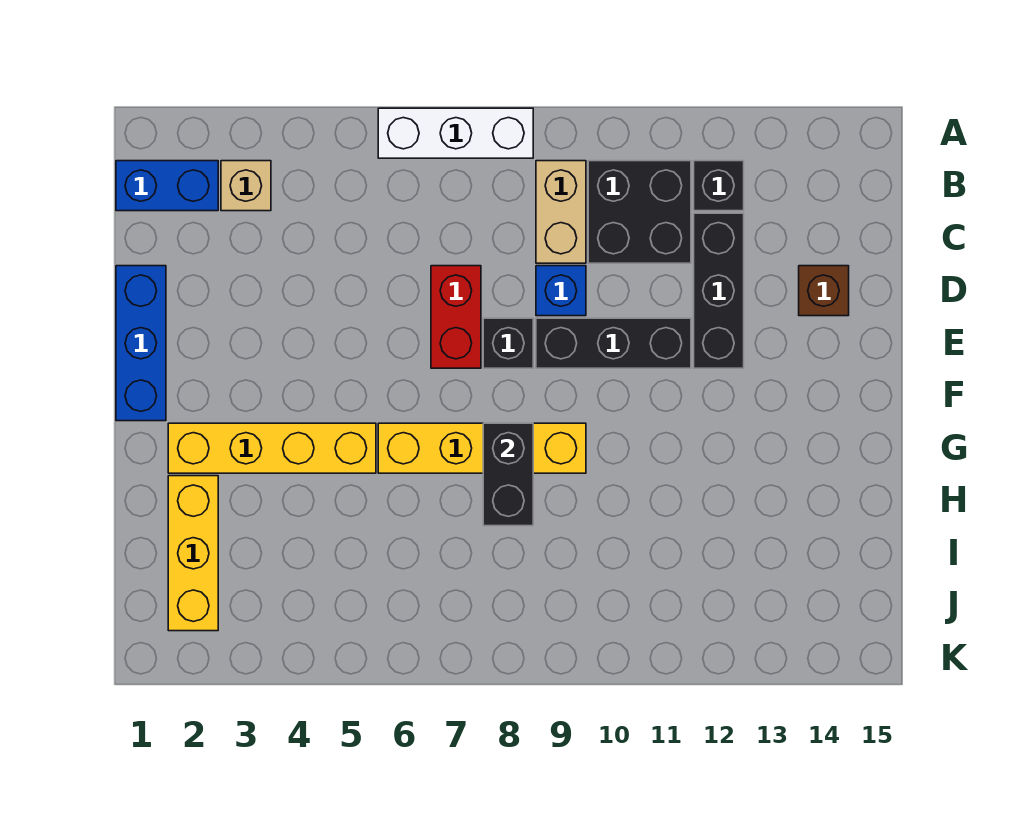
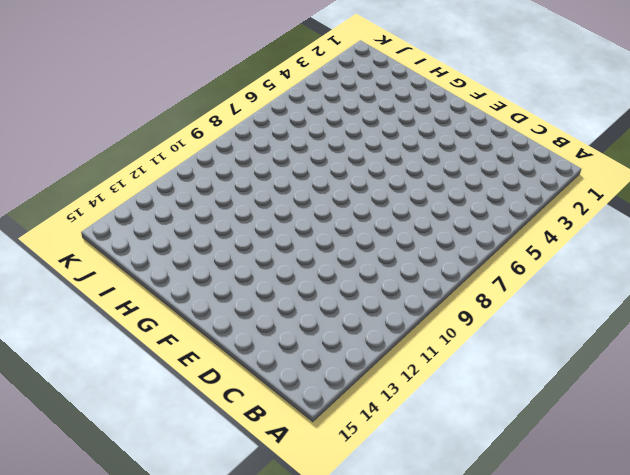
none -> white 1x3 brick [378,108,533,158]
none -> blue 1x2 brick [116,161,218,211]
none -> tan 1x1 brick [221,161,271,211]

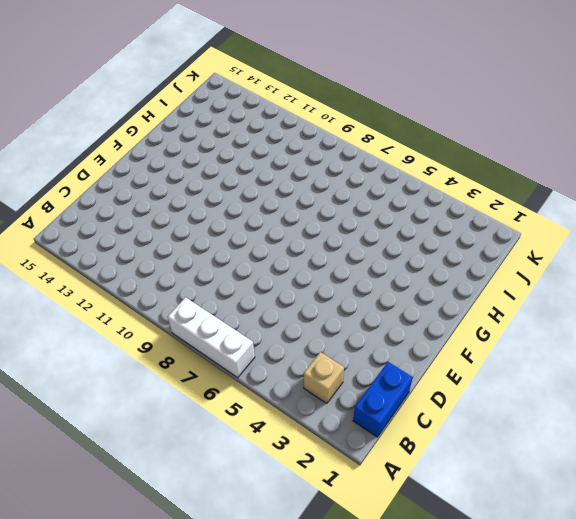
blue 1x2 brick [353,362,413,437] -> blue 1x2 brick turned to [116,161,218,211]
none -> tan 1x2 brick [536,161,586,263]
none -> black 2x2 brick [588,161,691,263]
none -> black 1x1 brick [694,161,744,211]

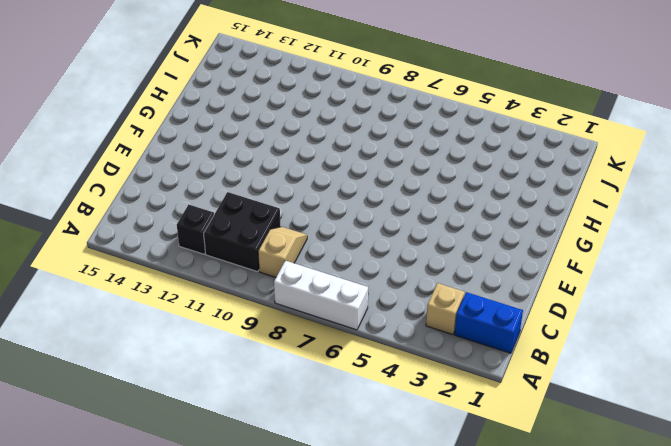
tan 1x2 slope [258,227,307,277] -> tan 1x2 brick [536,161,586,263]
none -> black 1x3 brick [694,213,744,368]
none -> blue 1x3 brick [116,266,166,421]
none -> red 1x2 brick [431,266,481,368]

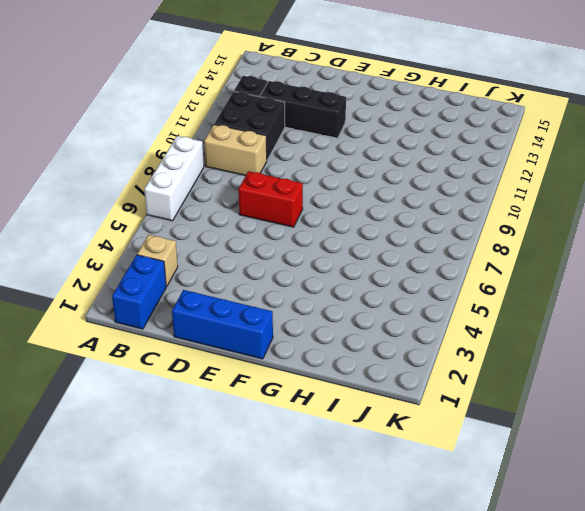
none -> blue 1x1 brick [536,266,586,316]
none -> brown 1x1 brick [799,266,849,316]
none -> black 1x1 brick [483,318,533,368]

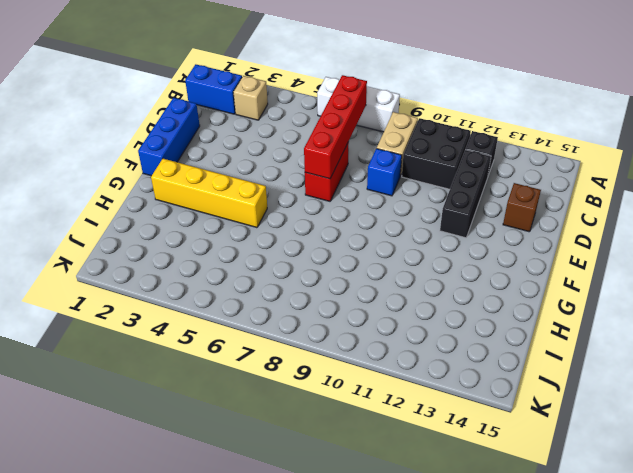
red 1x4 brick [304,75,367,179] -> none
none -> black 1x1 brick [483,318,533,368]
none -> black 1x3 brick [536,318,691,368]
none -> yellow 1x4 brick [378,423,586,473]

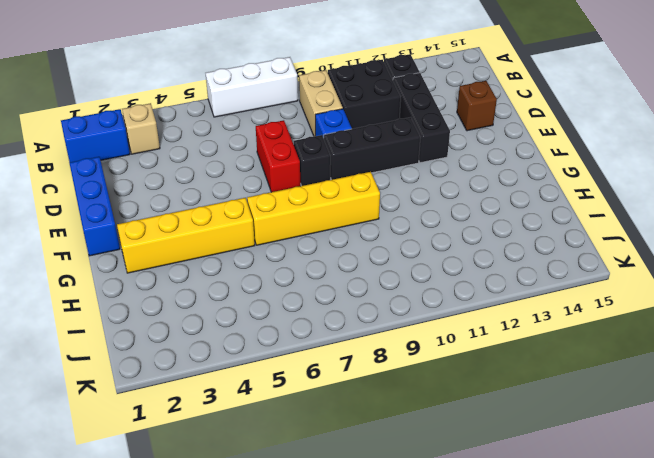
none -> yellow 1x3 brick [168,476,218,631]
none -> black 1x2 brick [483,423,533,526]

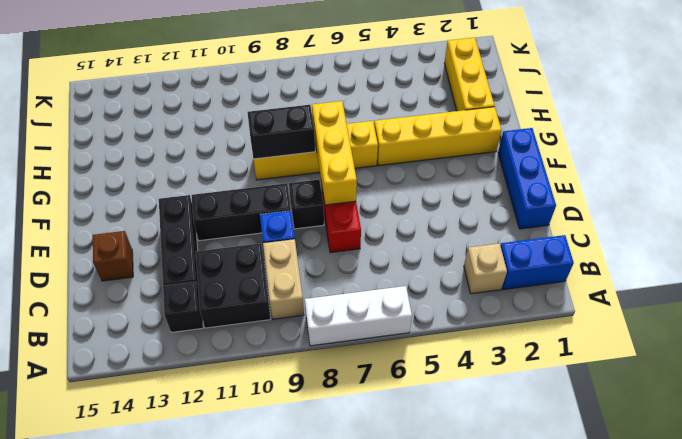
yellow 1x3 brick [312,101,357,205] -> none
black 1x2 brick [247,105,315,159] -> black 1x2 brick turned to [483,423,533,526]

